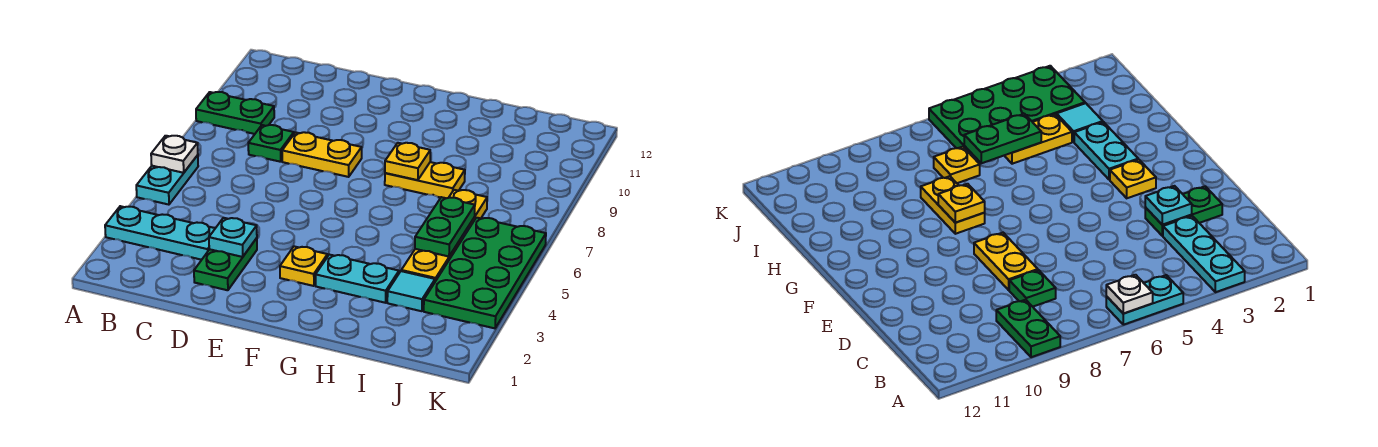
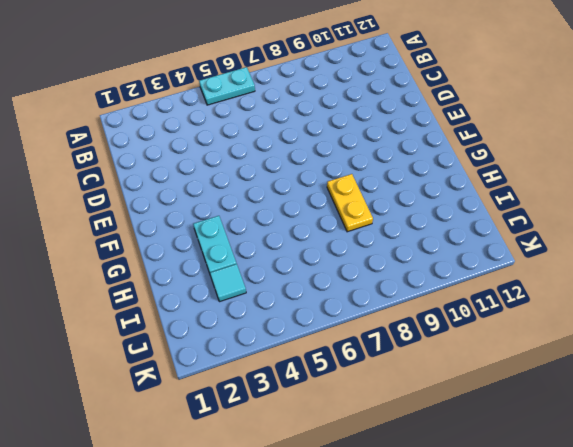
none -> cyan 1x3 plate [105,206,215,260]
none -> green 1x2 plate [196,92,274,134]
none -> green 1x1 plate [248,125,294,162]

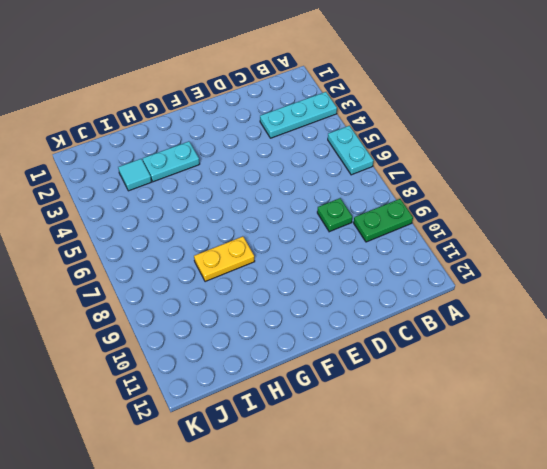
none -> green 1x2 plate [194,238,257,290]
none -> yellow 1x2 plate [282,132,362,177]
none -> yellow 1x1 plate [280,246,327,286]

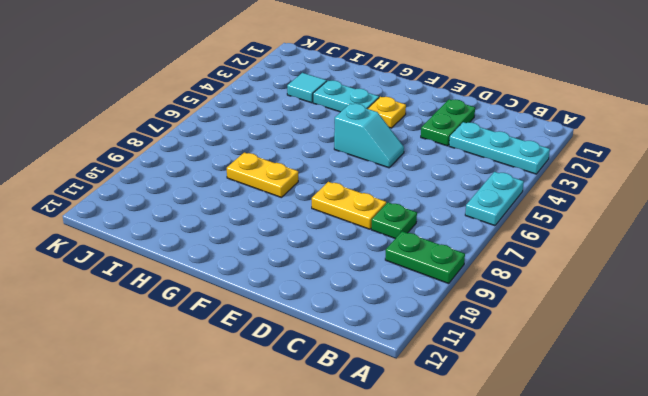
cyan 1x2 slope [334,104,404,168] -> none
none -> yellow 1x2 plate [401,238,462,281]
none -> yellow 1x1 plate [449,190,487,227]
none -> green 2x4 plate [424,218,546,328]

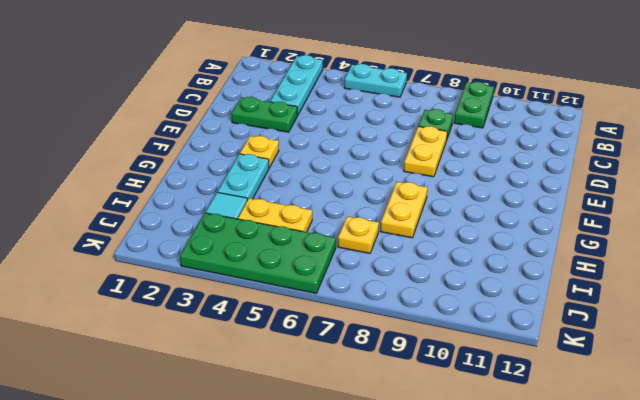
none -> white 1x1 plate [151,136,198,173]
none -> cyan 1x1 plate [209,218,257,257]
none -> yellow 1x1 plate [385,143,430,180]

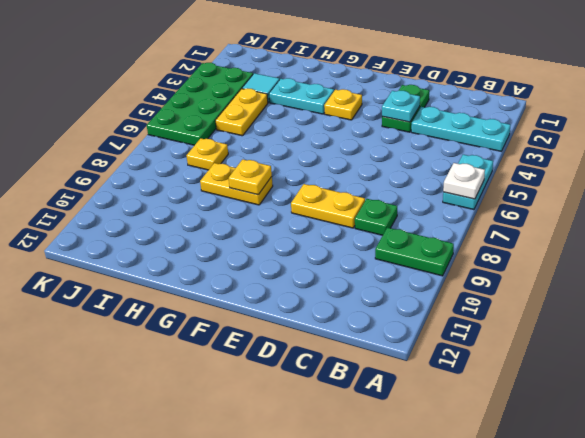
none -> green 1x2 plate [415,197,475,256]

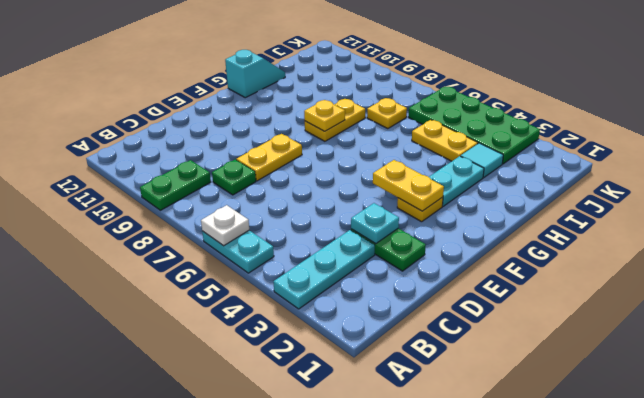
yellow 1x2 plate [373,160,444,211] -> none
cyan 1x2 slope [225,50,285,98] -> none
none -> green 1x2 plate [415,197,475,256]

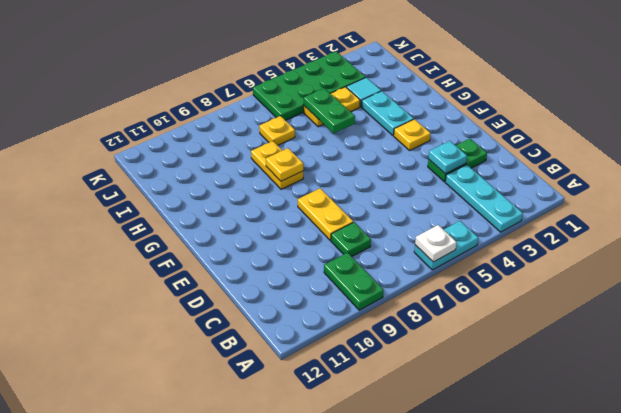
green 1x2 plate [304,88,355,133] -> green 1x2 plate turned to [415,197,475,256]

